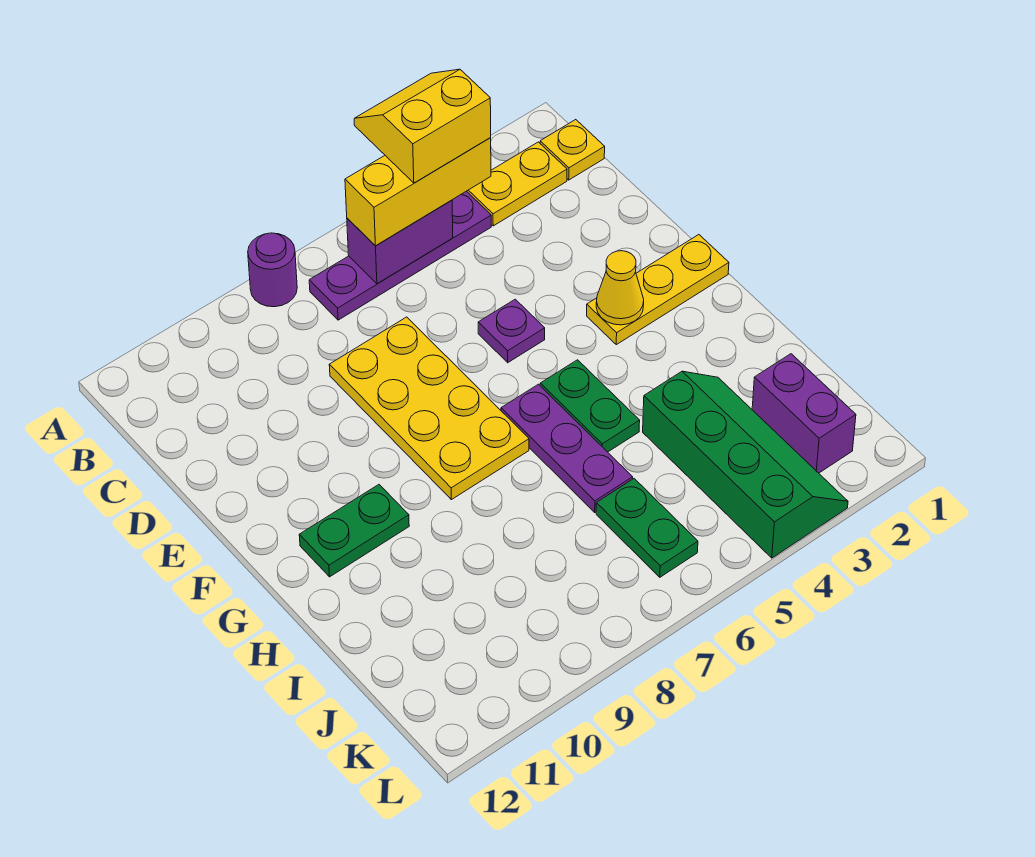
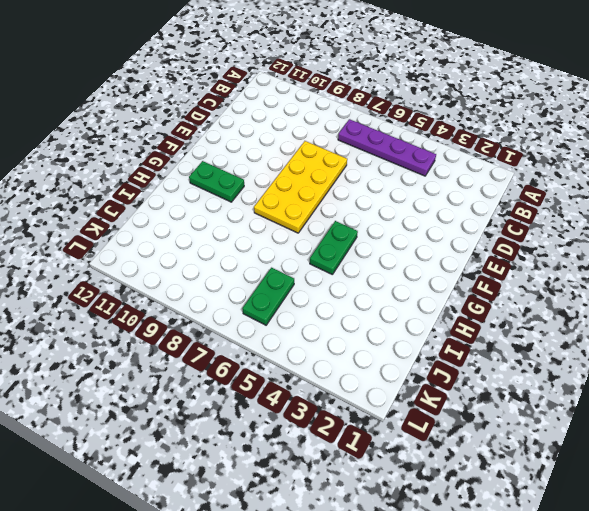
none -> purple 1x1 round brick [248,233,297,307]
none -> yellow 1x1 plate [540,120,605,180]
none -> yellow 1x2 plate [467,142,567,226]

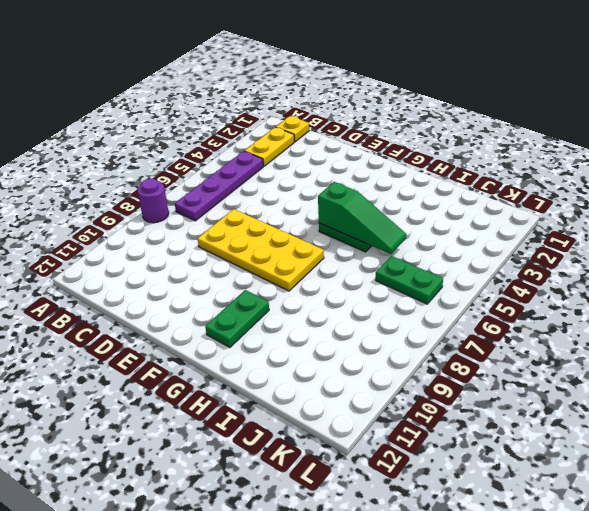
green 1x3 slope [318,182,406,254] -> none
none -> purple 1x1 plate [478,299,545,363]
none -> yellow 1x3 plate [587,235,729,345]
none -> purple 1x3 plate [501,384,633,512]

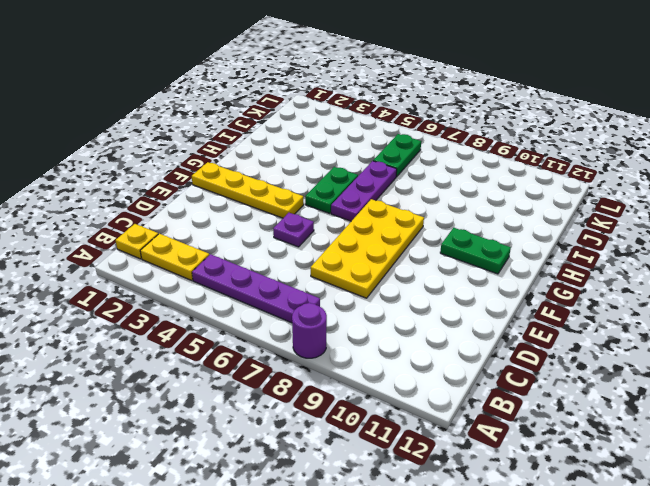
yellow 1x4 plate [192,162,304,218] -> yellow 1x3 plate [587,235,729,345]
none -> green 2x4 slope [643,371,848,558]
none -> purple 1x2 brick [752,354,856,473]
none -> purple 1x2 brick [347,200,453,284]

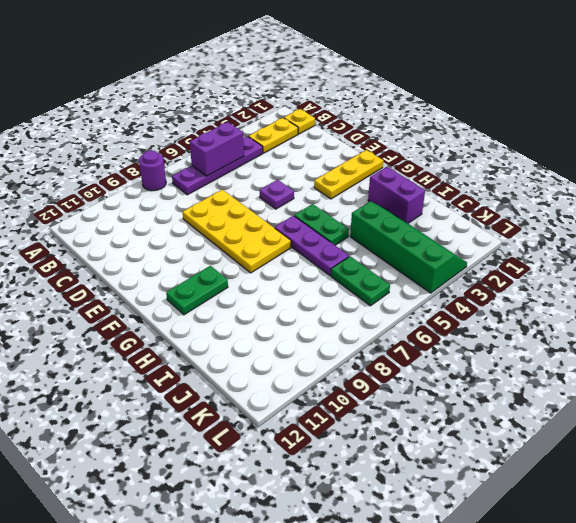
purple 1x2 brick [368,167,425,223] -> purple 1x2 brick moved to [752,354,856,473]
none -> yellow 1x1 cone [596,251,644,325]
none -> yellow 1x3 brick [345,137,491,246]
none -> yellow 2x2 slope [354,69,491,183]

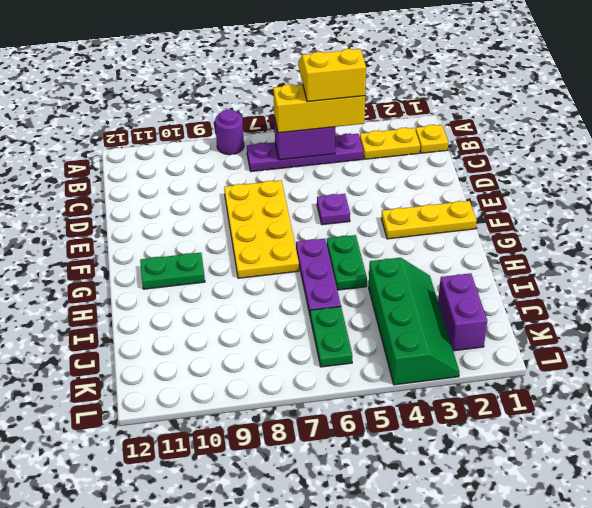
none -> yellow 1x1 cone [596,251,644,325]

